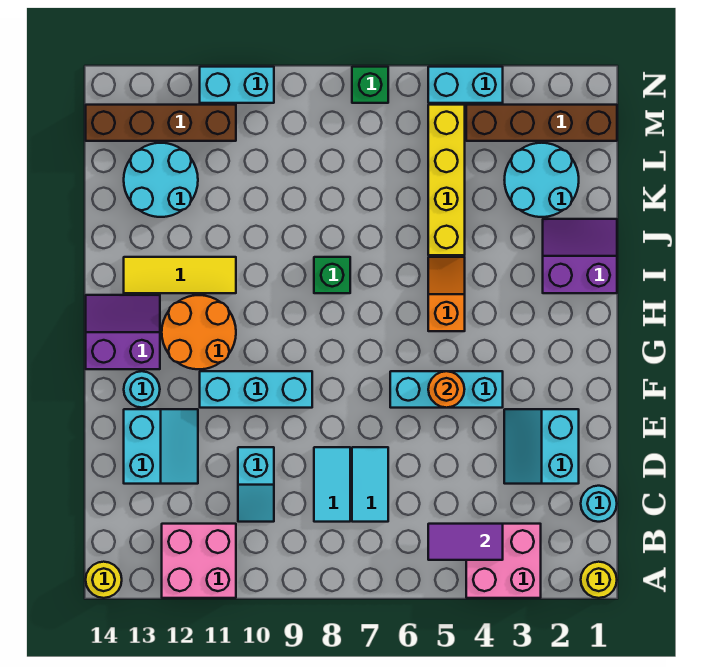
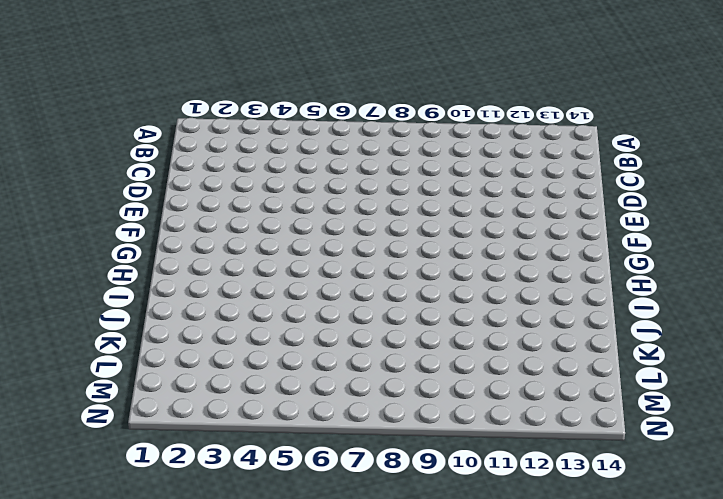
none -> yellow 1x1 round brick [581,562,617,598]
none -> pink 2x2 brick [466,524,541,598]
none -> pink 2x2 brick [162,524,236,598]

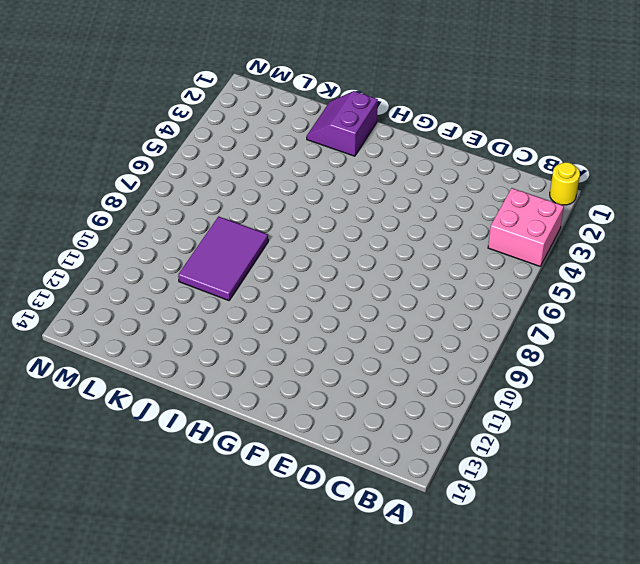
purple 2x3 tile [178,216,268,301] -> none
none -> pink 2x2 brick [162,524,236,598]
none -> yellow 1x1 round brick [86,562,122,598]
none -> cyan 1x1 round brick [581,486,617,522]

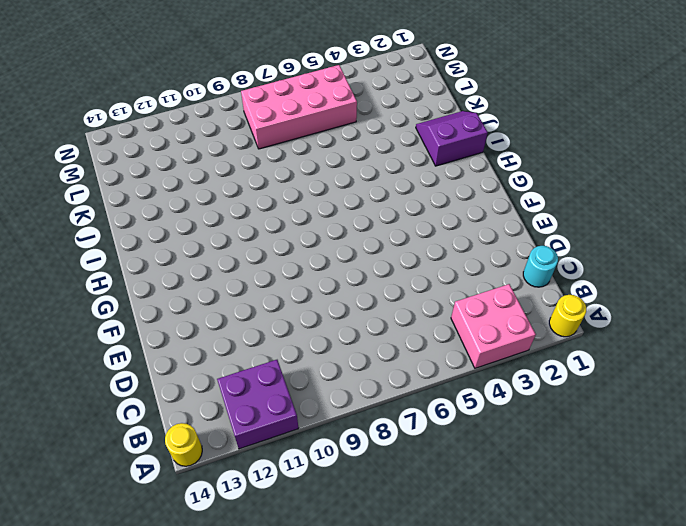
purple 2x2 brick [217,360,299,449] -> pink 2x2 brick [162,524,236,598]
pink 2x4 brick [241,65,357,149] -> yellow 1x4 brick [428,105,465,255]
none -> cyan 1x2 tile [352,447,388,522]
none -> cyan 1x2 tile [314,447,350,522]
none -> cyan 1x2 slope [238,447,274,522]

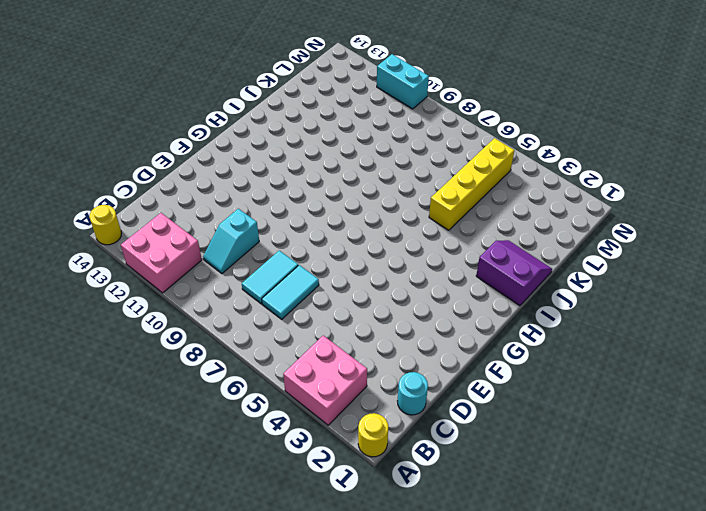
none -> cyan 2x2 slope [504,409,579,484]
none -> cyan 2x2 slope [124,409,198,484]
none -> cyan 1x3 brick [390,371,503,408]

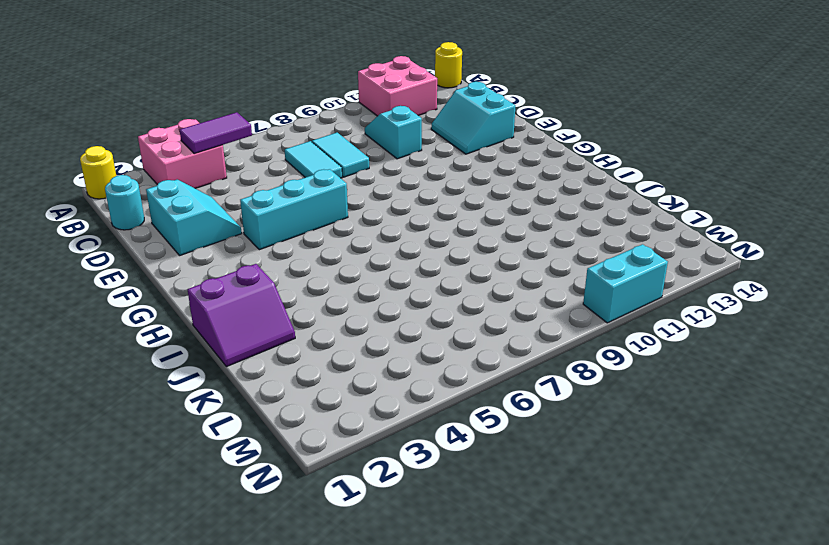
none -> cyan 1x3 brick [200,371,312,408]
none -> cyan 1x1 round brick [124,371,160,408]
none -> orange 2x2 round brick [162,295,236,369]

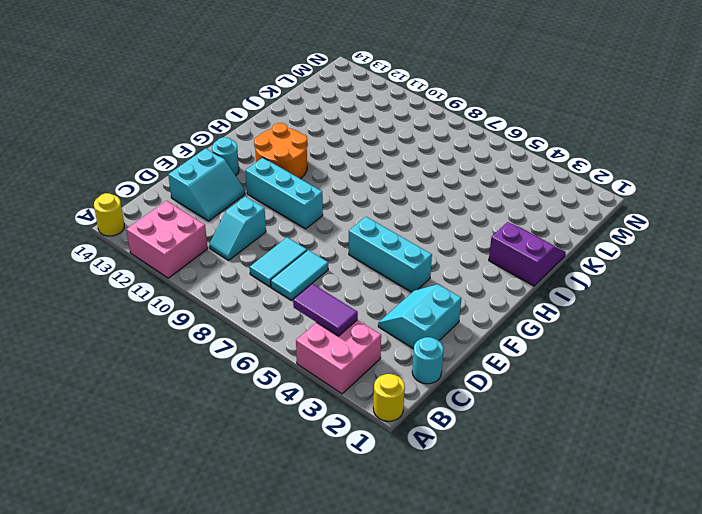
none -> purple 2x2 slope [86,295,160,369]
none -> orange 1x2 slope [428,257,465,331]
none -> green 1x1 brick [314,257,350,293]

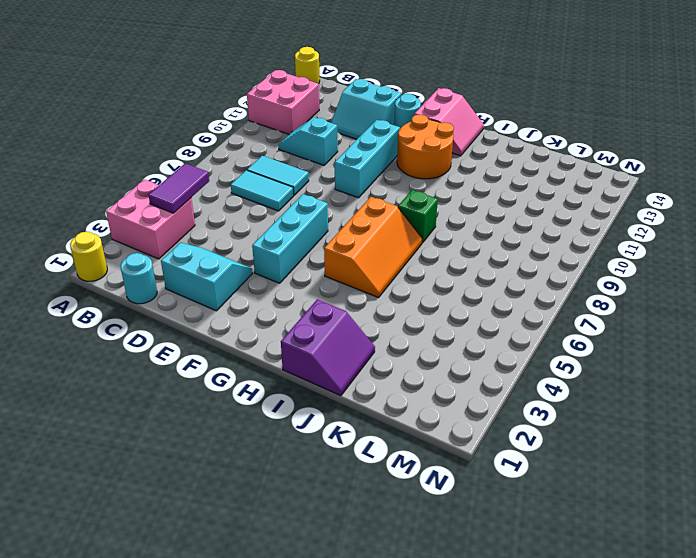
pink 2x2 slope [415,88,484,156] -> purple 2x2 slope [86,295,160,369]
orange 2x3 slope [324,197,422,298] -> orange 1x2 slope [428,257,465,331]
none -> yellow 1x3 tile [124,257,236,293]
none -> yellow 1x4 brick [428,105,465,255]
none -> cyan 2x2 round brick [505,143,579,217]

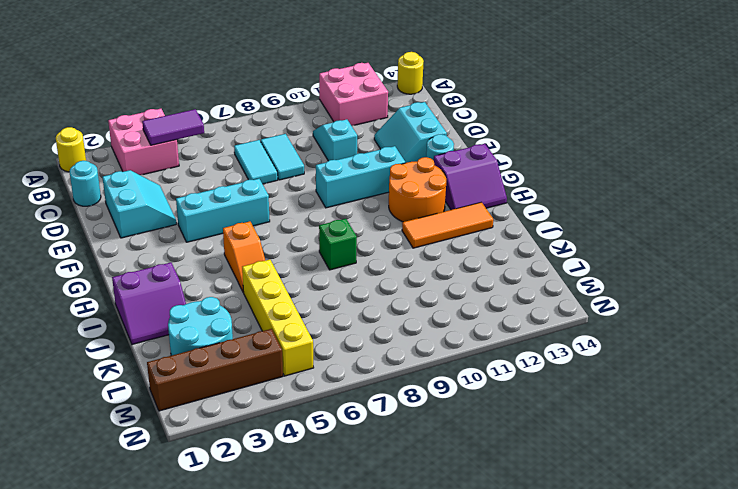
orange 1x3 tile [402,202,493,248] -> yellow 1x3 tile [124,257,236,293]
none -> cyan 2x2 round brick [124,143,198,217]
none -> brown 1x4 brick [86,105,236,141]
none -> cyan 1x2 brick [428,67,503,103]

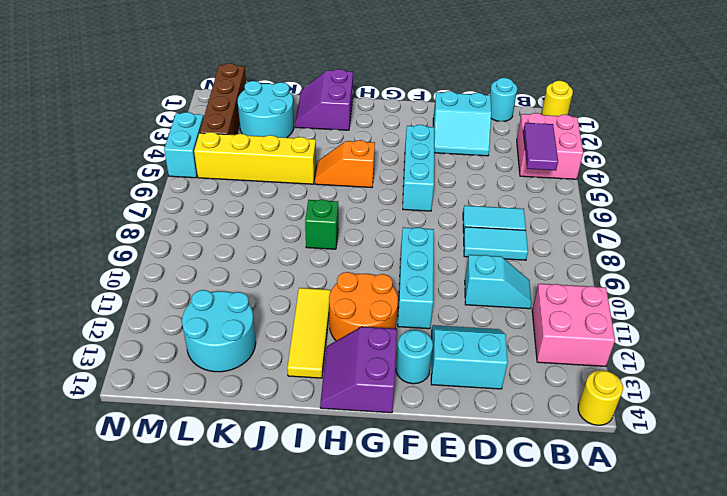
none -> brown 1x4 brick [86,105,236,141]
none -> green 1x1 brick [352,67,388,103]
none -> cyan 1x2 brick [200,67,274,103]

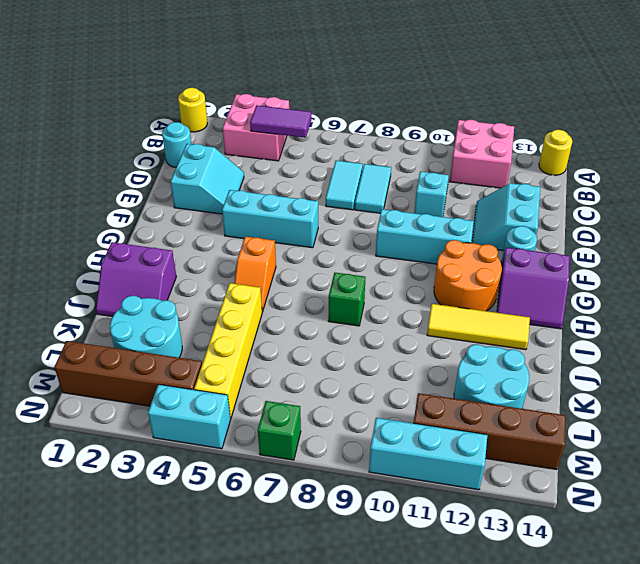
cyan 1x3 brick [369,418,487,490] -> cyan 1x2 brick [200,67,274,103]
none -> orange 1x1 round brick [428,371,465,408]

